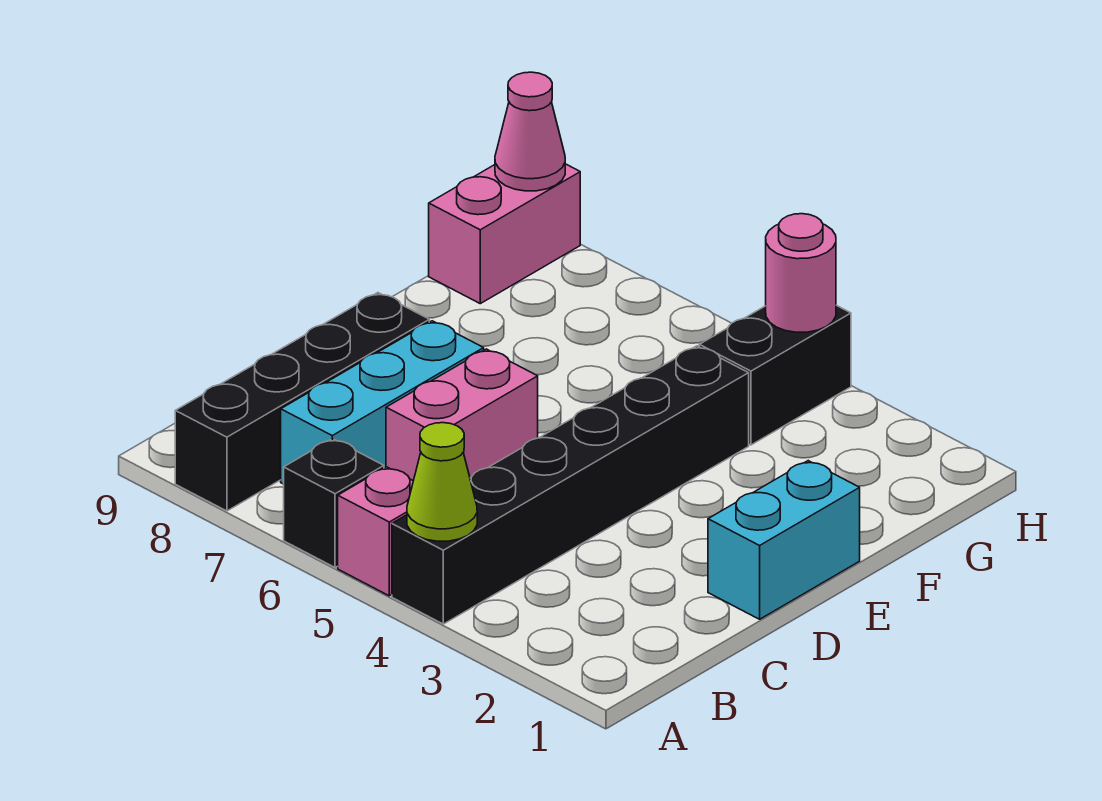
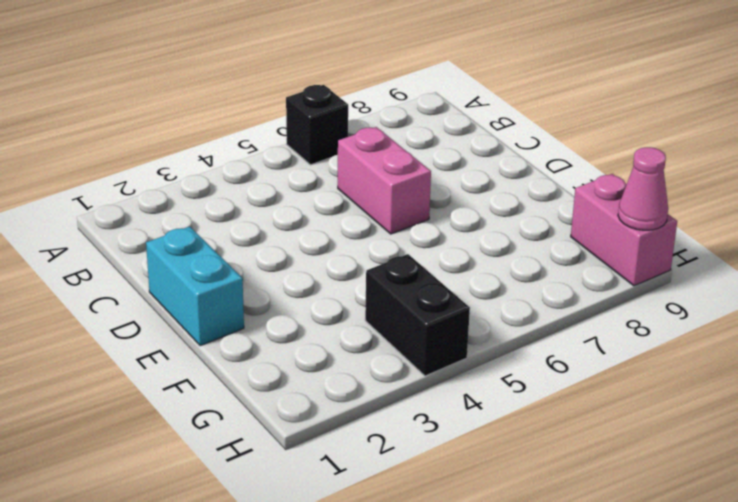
none -> black 1x6 brick [392,346,749,624]
none -> pink 1x1 brick [338,467,413,596]
none -> black 1x4 brick [175,293,429,511]

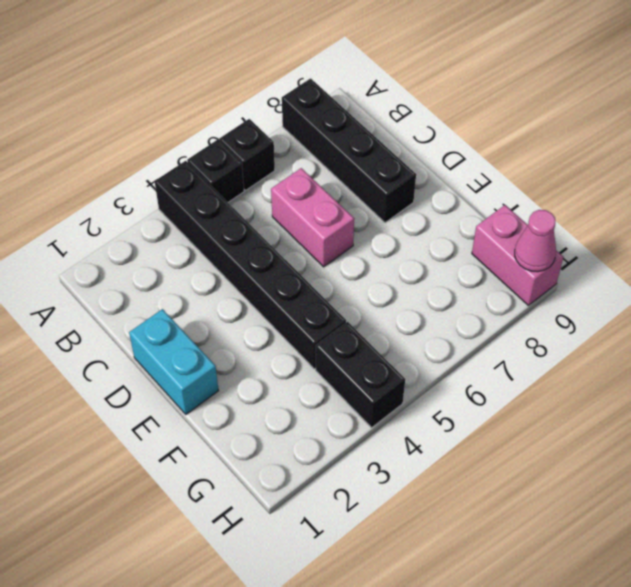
black 1x1 brick [187,140,244,202] -> pink 1x1 brick [338,467,413,596]
none -> cyan 1x3 brick [281,321,484,484]
none -> lime 1x1 cone [407,423,477,541]
none -> pink 1x1 round brick [766,214,836,332]

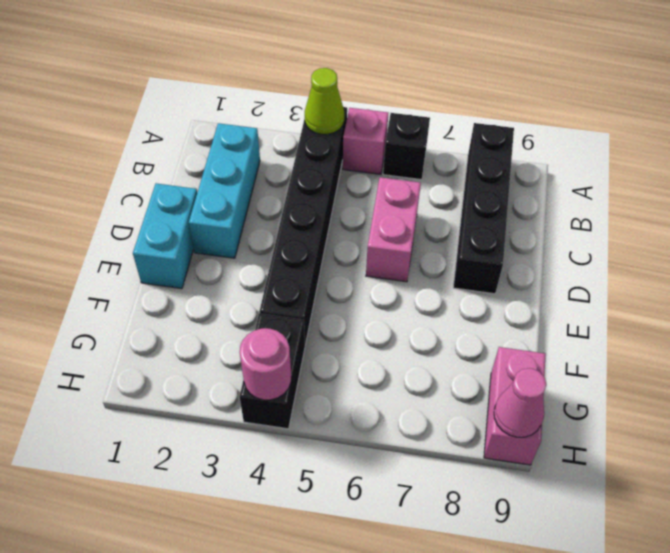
cyan 1x3 brick [189,123,260,258] -> cyan 1x3 brick moved to [281,321,484,484]

